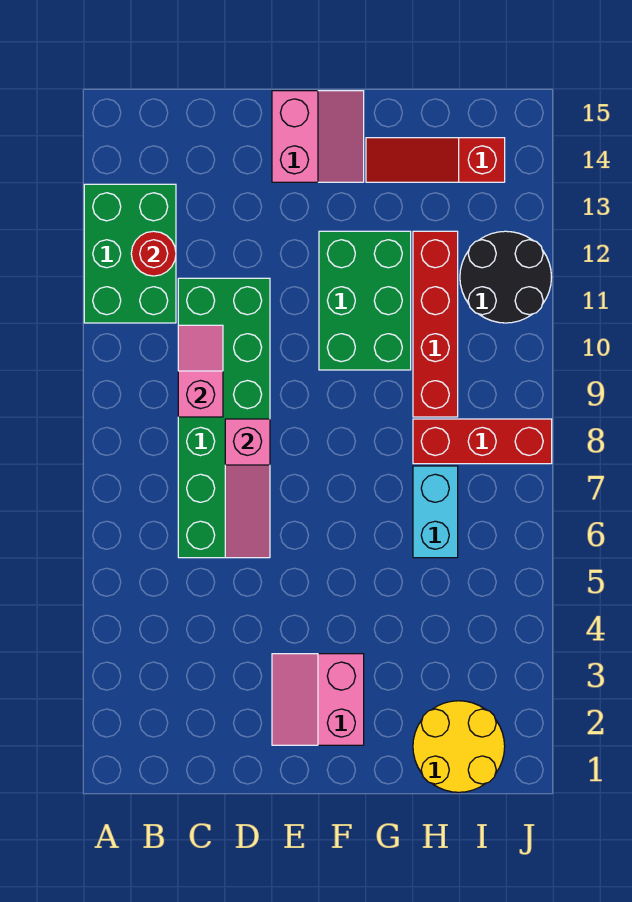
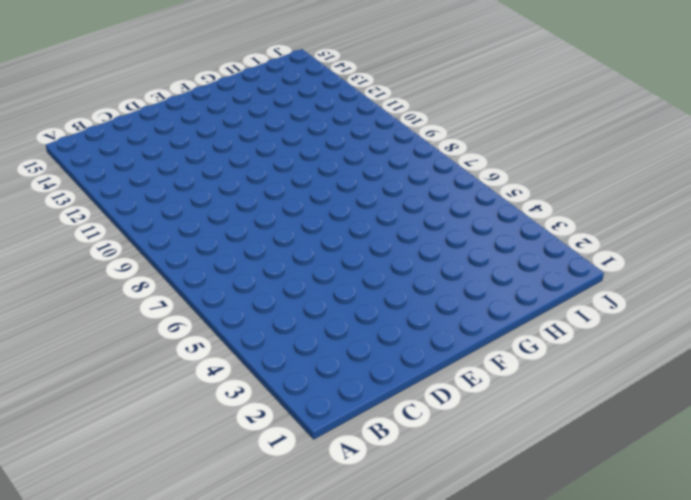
none -> green 2x3 brick [84,184,176,323]
none -> green 2x6 brick [178,278,270,558]
none -> pink 2x2 slope [272,654,364,745]

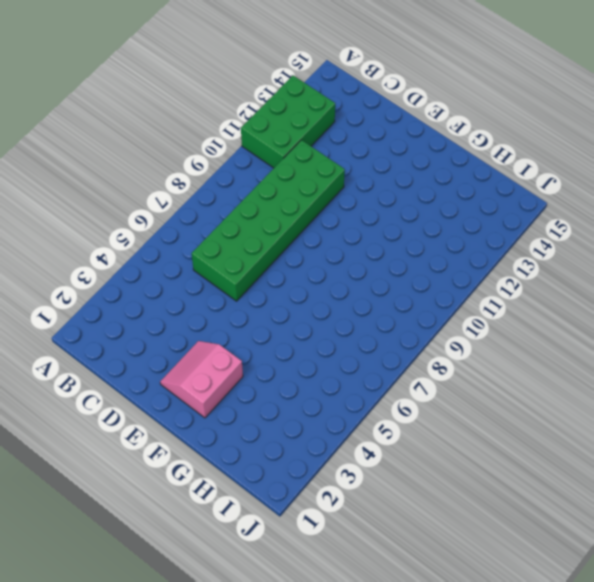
none -> pink 2x2 slope [272,91,364,182]
none -> green 2x3 brick [319,231,411,370]
none -> red 1x3 slope [366,138,505,182]

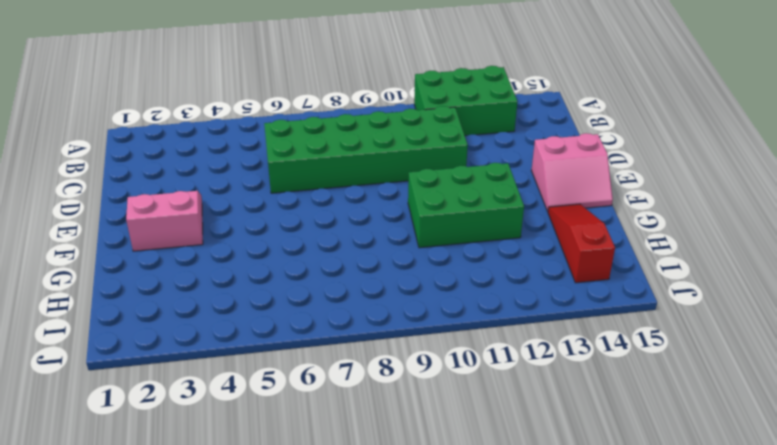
none -> yellow 2x2 round brick [413,701,505,792]
none -> cyan 1x2 brick [413,466,458,558]
none -> red 1x3 brick [413,419,552,464]

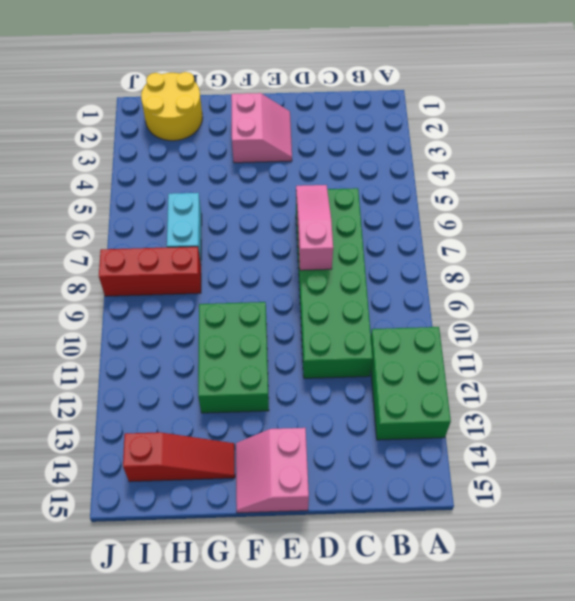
none -> red 1x4 brick [413,231,458,417]
none -> black 2x2 round brick [460,231,551,323]
none -> red 1x1 round brick [131,231,176,276]

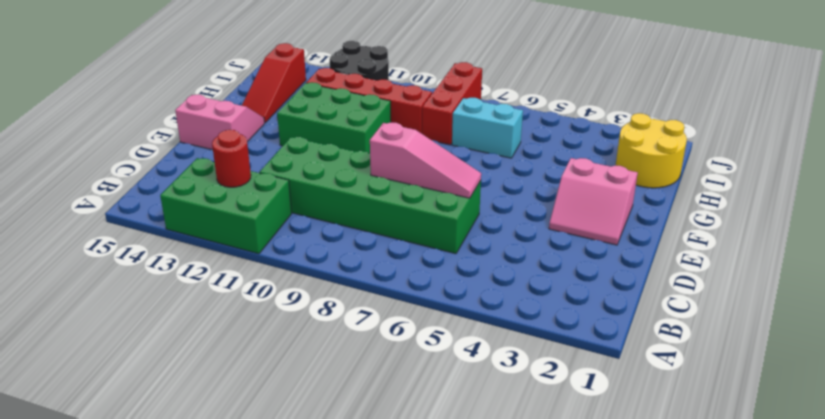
none -> pink 1x2 slope [178,325,223,417]

